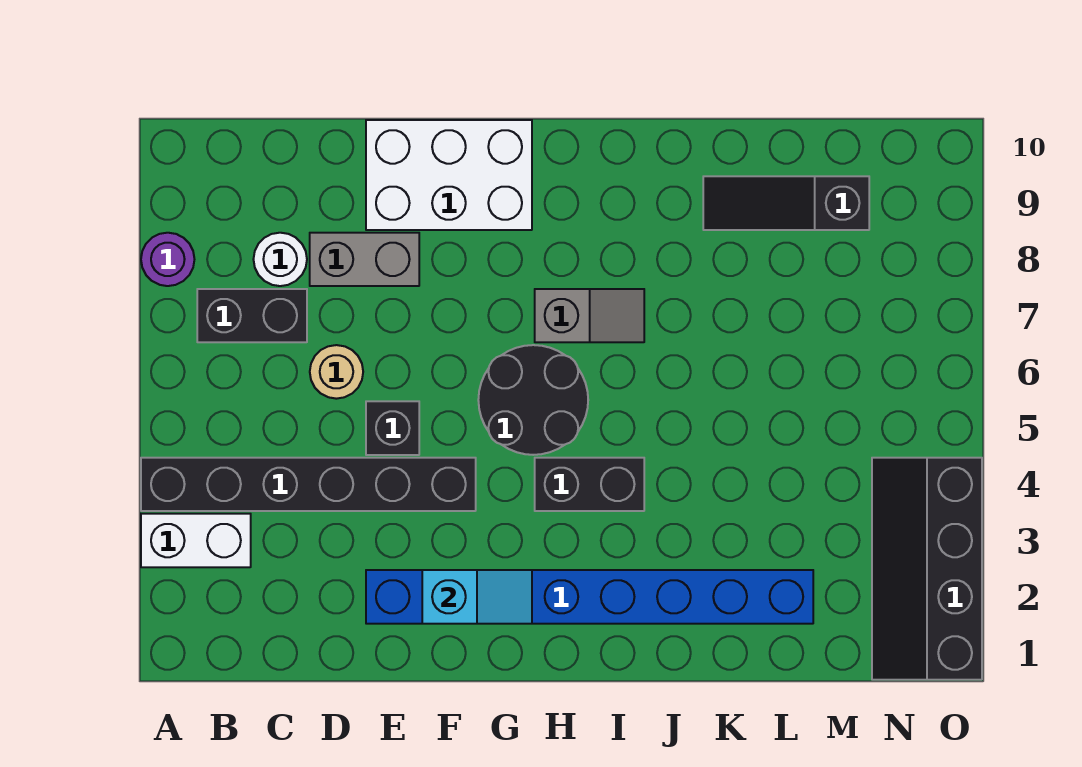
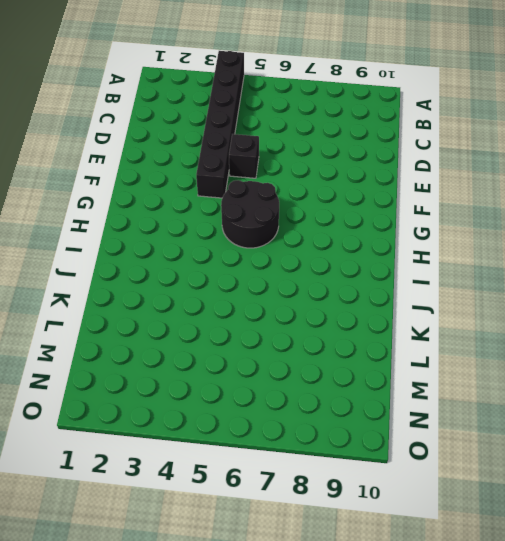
none -> white 1x2 brick [141,514,251,567]
none -> purple 1x1 round brick [141,233,194,286]
none -> black 1x2 brick [197,289,307,342]

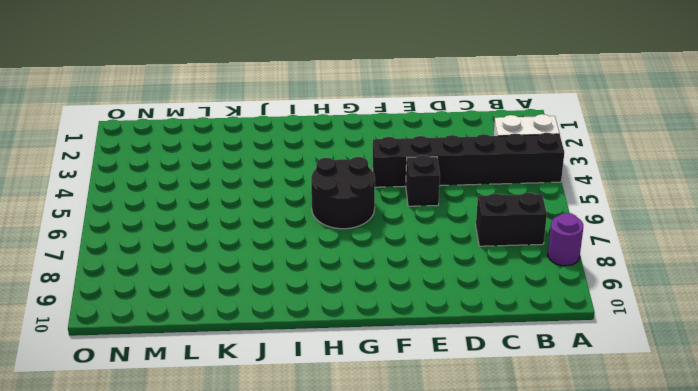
none -> white 1x1 round brick [253,233,307,286]
none -> tan 1x1 round brick [310,345,363,399]
none -> grey 1x2 brick [310,233,419,286]

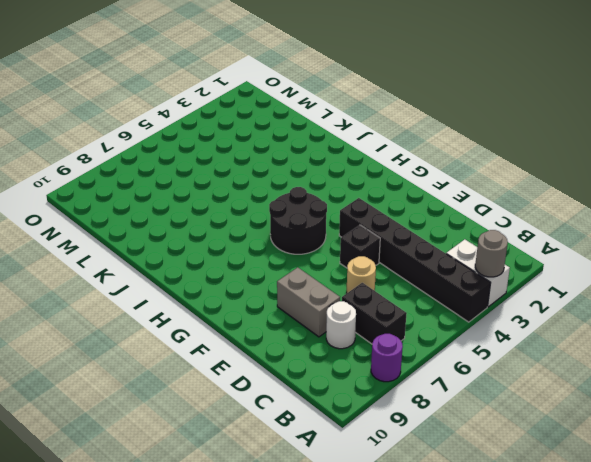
grey 1x1 round brick [475,230,508,277] -> none
none -> blue 1x8 brick [366,570,813,624]
none -> white 2x3 brick [366,120,532,230]
none -> black 1x2 brick [535,458,644,511]

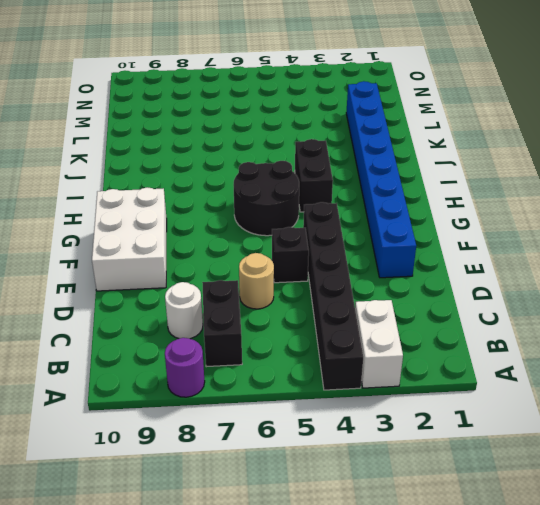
none -> grey 1x2 brick [310,233,419,286]
none -> grey 1x2 slope [535,289,644,342]
none -> black 1x3 slope [703,176,869,230]

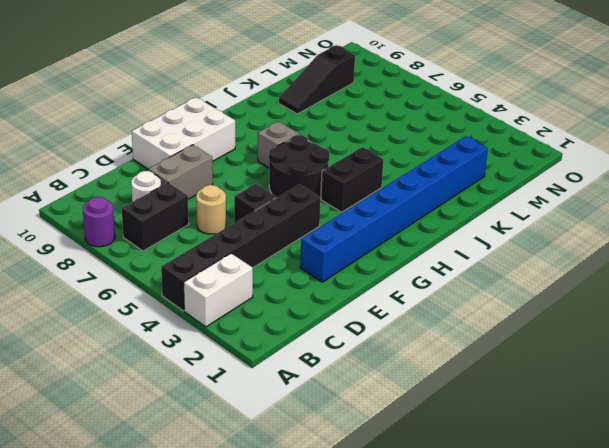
none -> black 2x4 slope [872,458,982,680]
none -> cyan 1x2 slope [422,570,532,624]

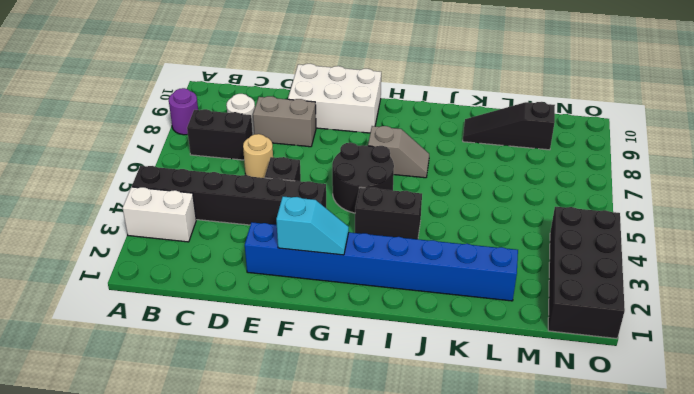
black 2x4 brick [548,207,625,338] -> black 2x4 slope [872,458,982,680]

